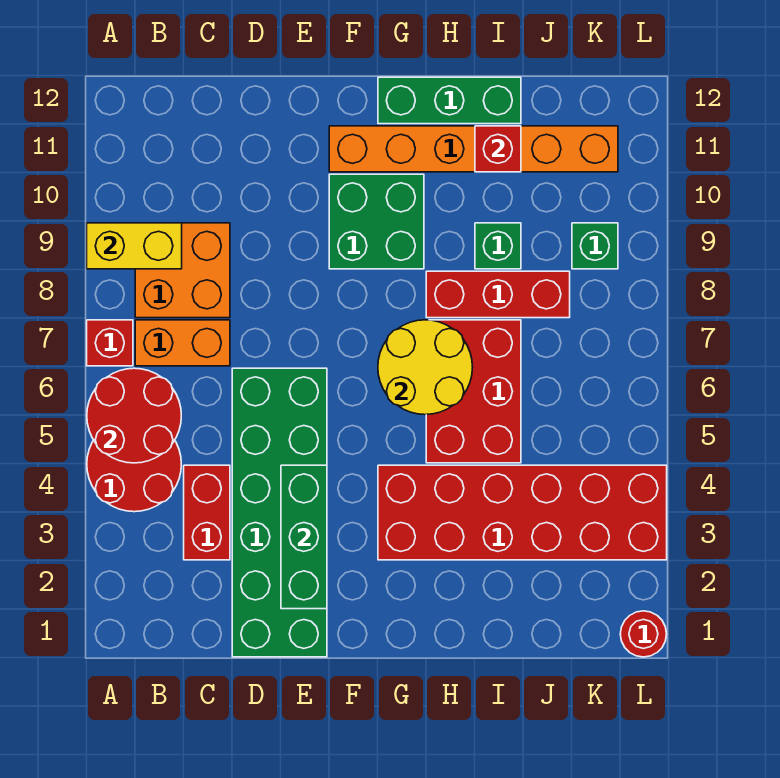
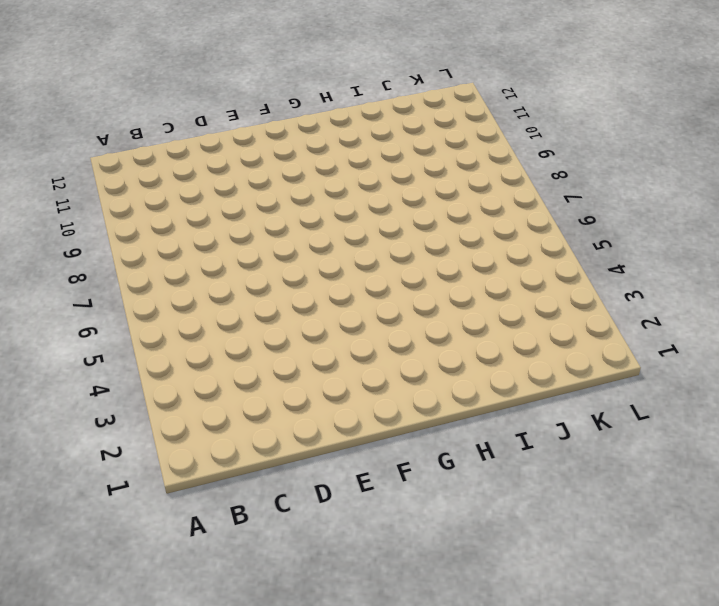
none -> red 2x2 round brick [87,440,181,512]
none -> red 1x1 brick [87,320,133,366]
none -> orange 1x2 brick [135,320,230,366]

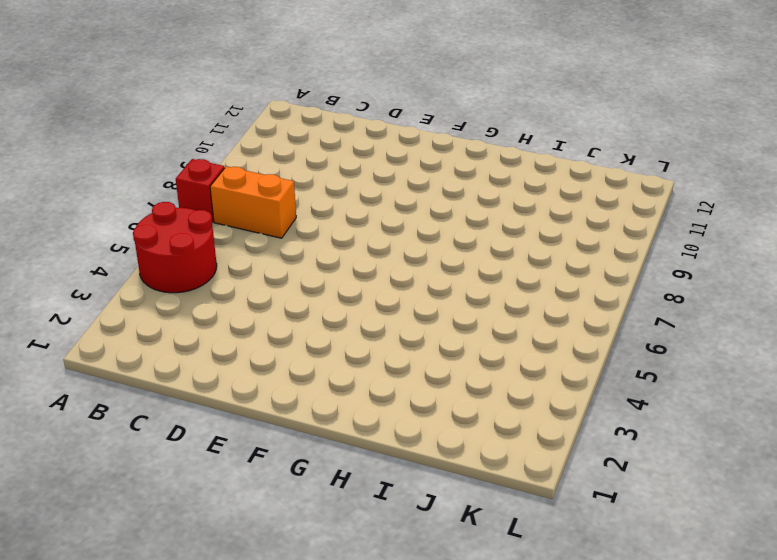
none -> orange 2x2 brick [135,223,230,318]
none -> red 1x2 brick [184,465,230,560]
none -> green 2x6 brick [232,368,327,657]

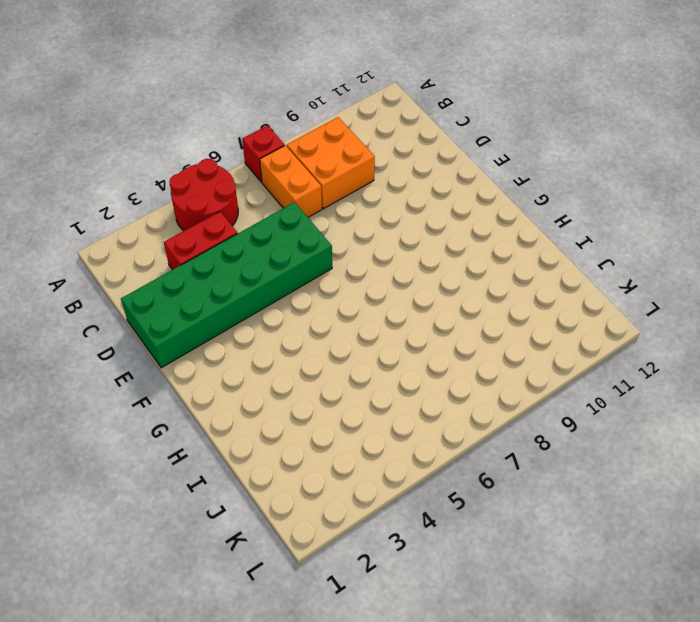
none -> green 2x2 brick [329,174,424,269]
none -> orange 1x6 brick [329,126,618,172]
none -> red 2x6 brick [378,465,667,560]

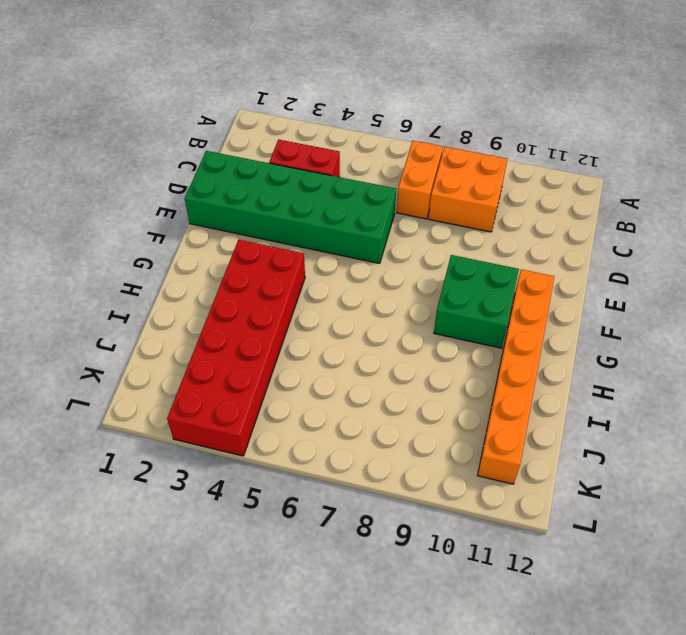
none -> red 2x2 round brick [87,440,181,512]
none -> red 1x1 brick [87,320,133,366]
none -> green 1x3 brick [378,77,521,124]

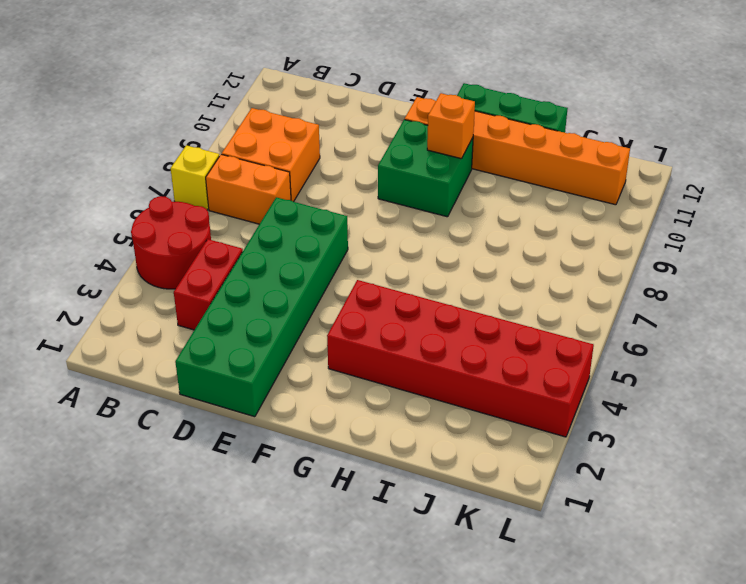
yellow 1x1 brick [171,145,219,210] -> red 1x1 brick [87,320,133,366]
orange 1x1 brick [427,93,475,159] -> none
none -> red 2x3 brick [426,320,521,463]
none -> red 1x3 brick [426,271,570,318]
none -> green 1x1 brick [475,223,521,269]

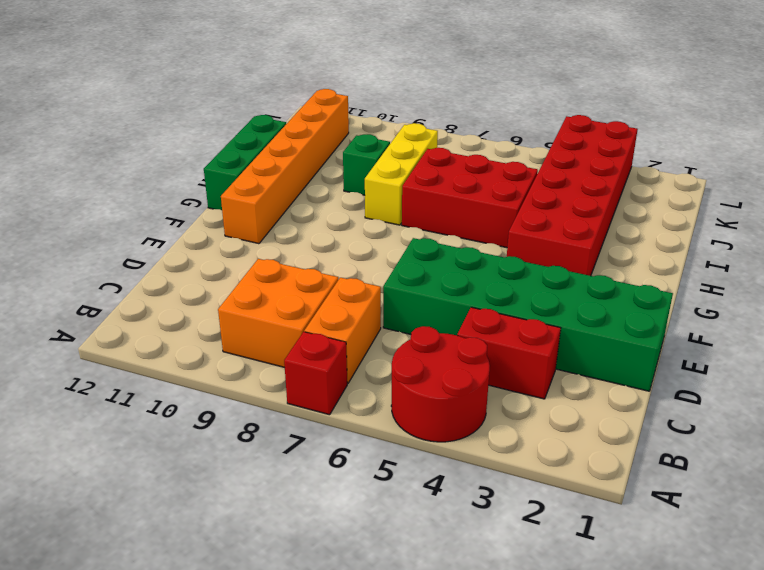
yellow 1x3 brick [365,123,438,225] -> red 1x3 brick [426,271,570,318]
none -> green 2x2 brick [329,174,424,269]
none -> green 1x1 brick [572,223,618,269]
none -> red 1x1 round brick [620,611,666,657]

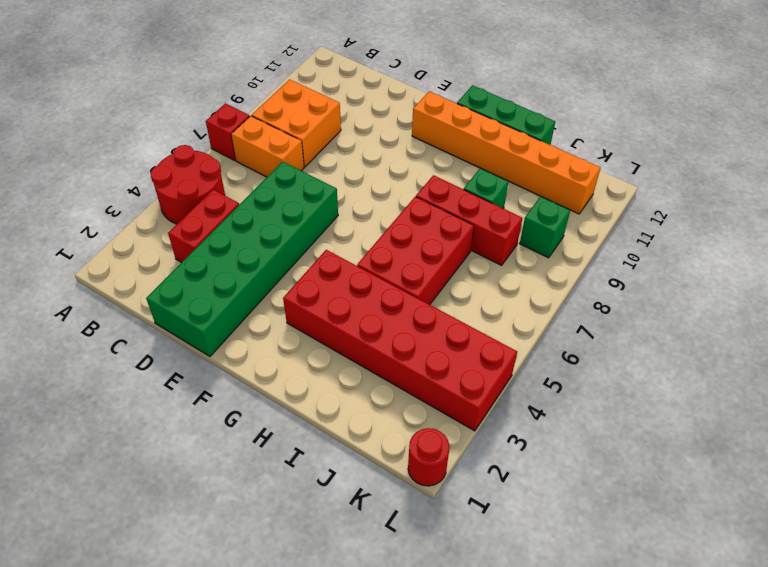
none -> green 2x2 brick [329,174,424,269]
none -> red 2x2 round brick [87,368,181,463]
none -> yellow 1x2 brick [87,223,182,269]

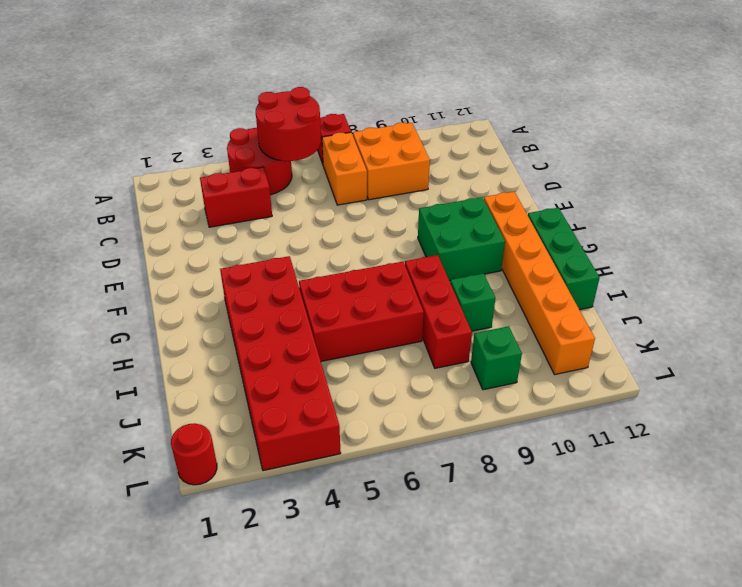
none -> green 2x6 brick [232,368,327,657]
none -> yellow 1x2 brick [87,223,182,269]
none -> green 1x3 brick [281,465,327,609]

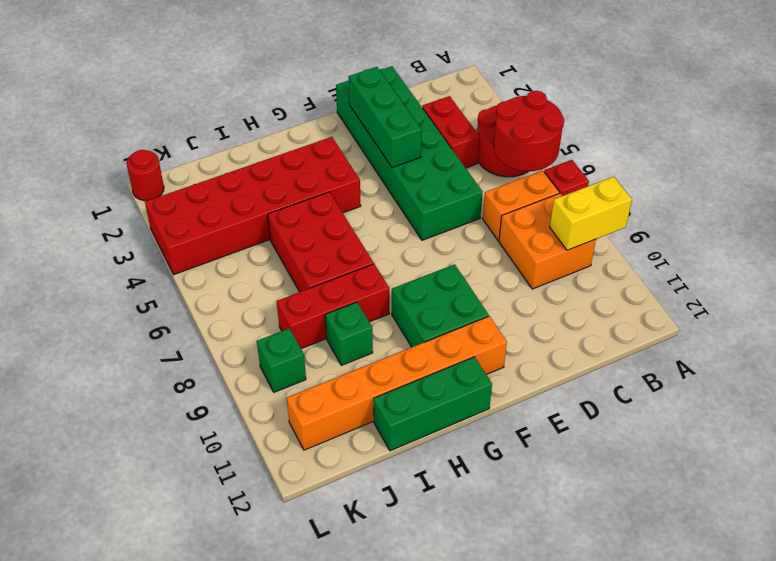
none -> yellow 2x2 round brick [378,320,473,415]
none -> red 1x1 brick [475,126,521,172]

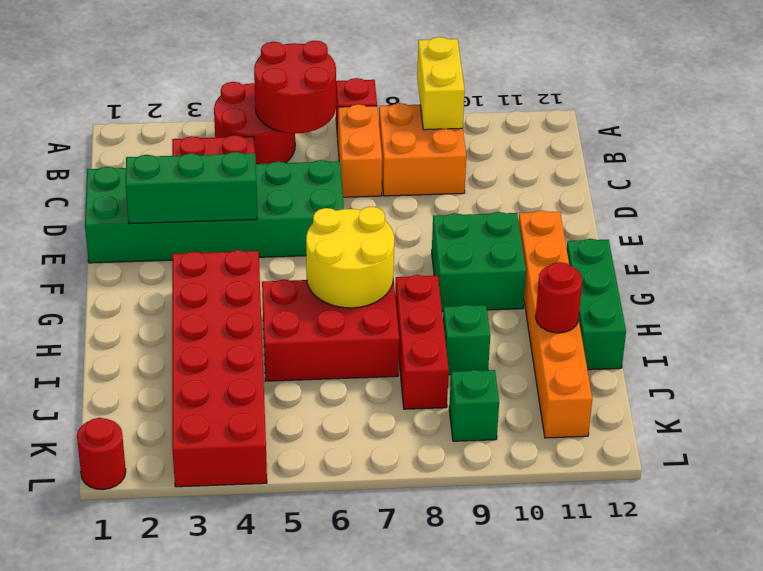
red 1x1 round brick [536,262,582,333] -> red 1x1 brick [475,126,521,172]

